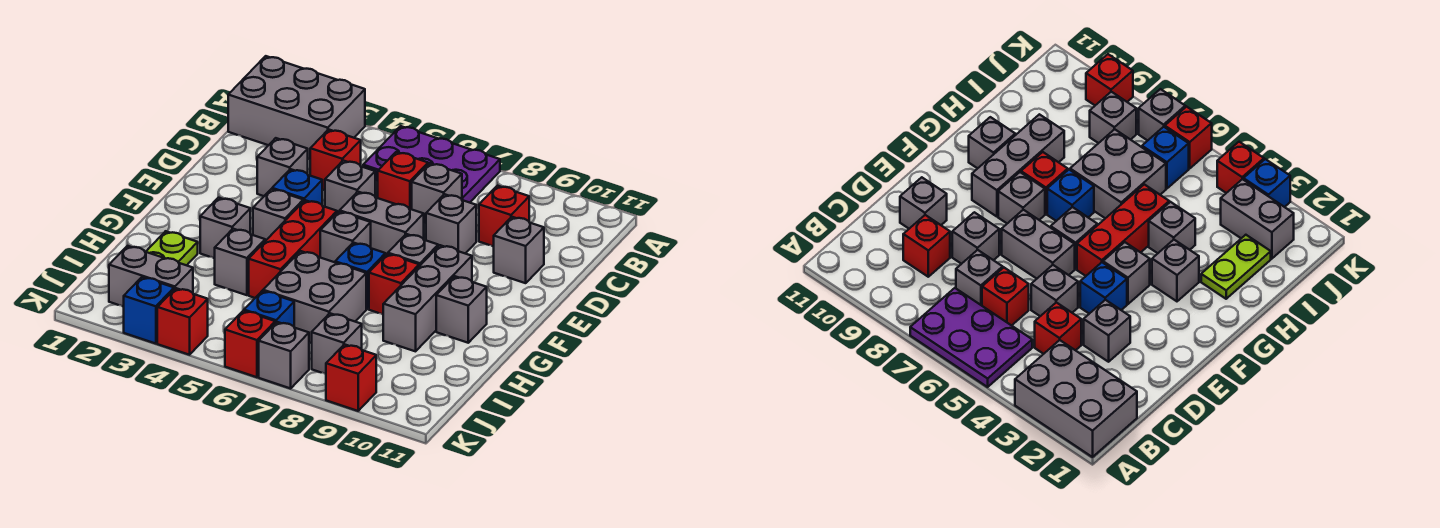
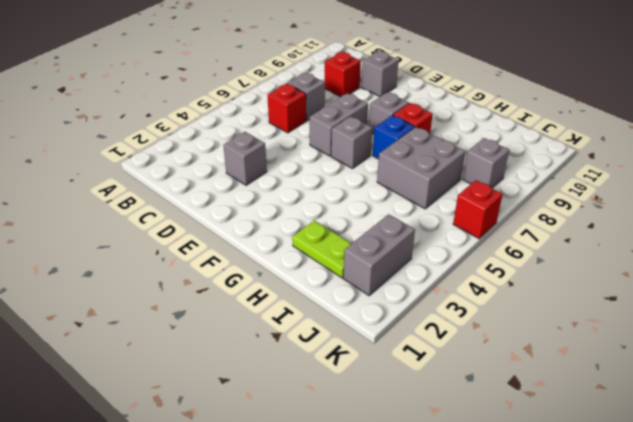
none -> grey 2x3 brick [228,56,365,159]
none -> purple 2x3 plate [363,126,500,203]
none -> red 1x1 brick [310,129,361,190]
none -> grey 1x1 brick [325,161,375,213]

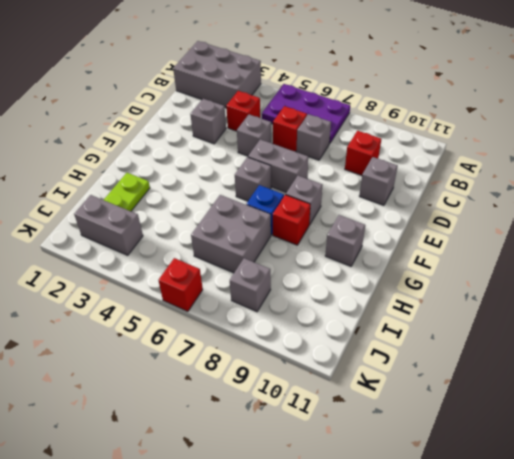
none -> grey 1x1 brick [426,194,476,253]
none -> blue 1x1 brick [272,169,322,205]
none -> grey 1x1 brick [253,189,303,241]
none -> red 1x3 brick [249,200,337,298]

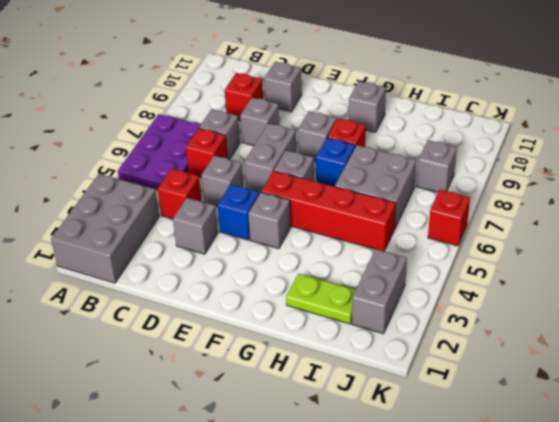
red 1x4 brick [261,171,396,251] -> red 1x3 brick [249,200,337,298]
none -> grey 1x3 brick [383,245,472,351]
none -> grey 1x1 brick [200,198,250,258]
none -> grey 1x1 brick [214,229,265,295]
none -> blue 1x1 brick [244,291,294,326]

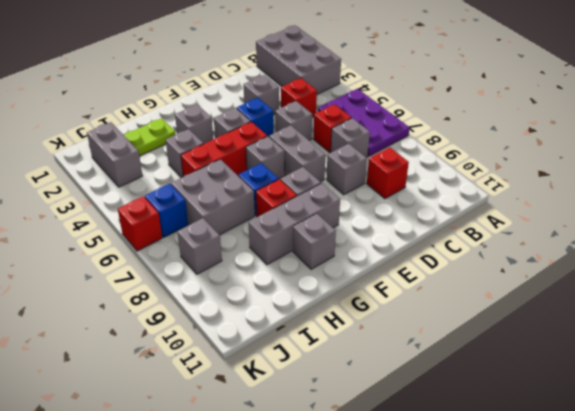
none -> grey 1x1 brick [493,217,544,283]
none -> blue 1x1 brick [124,277,174,344]
none -> red 1x1 brick [157,288,208,355]
none -> grey 1x1 brick [259,322,309,388]

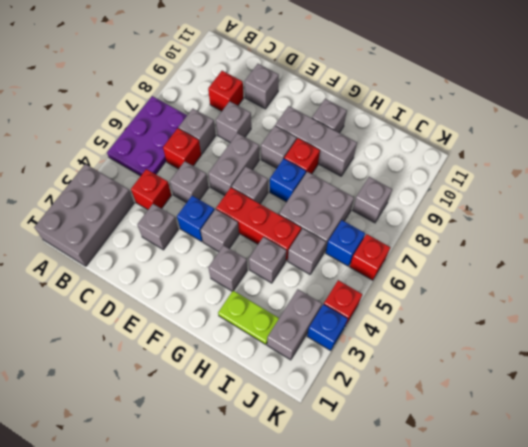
grey 1x1 brick [288,229,326,274] -> grey 1x1 brick moved to [259,322,309,388]
none -> red 1x1 brick [326,344,376,411]

